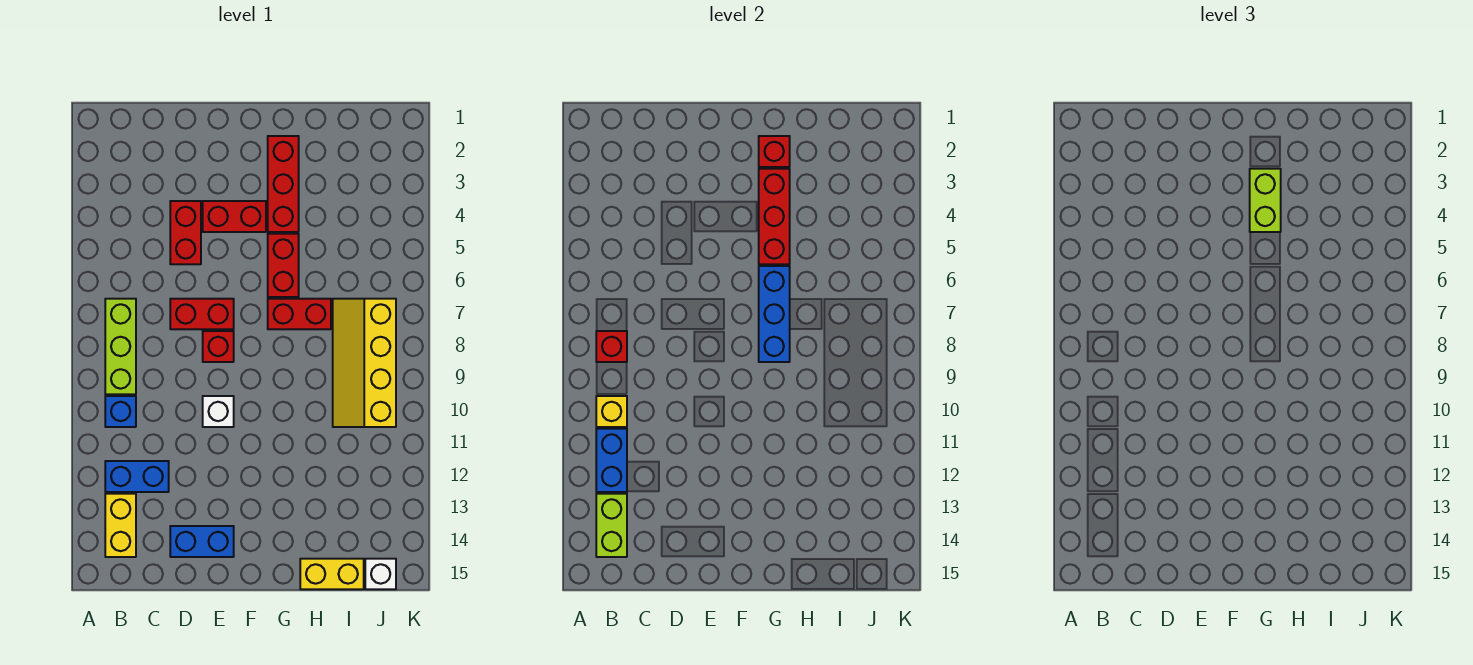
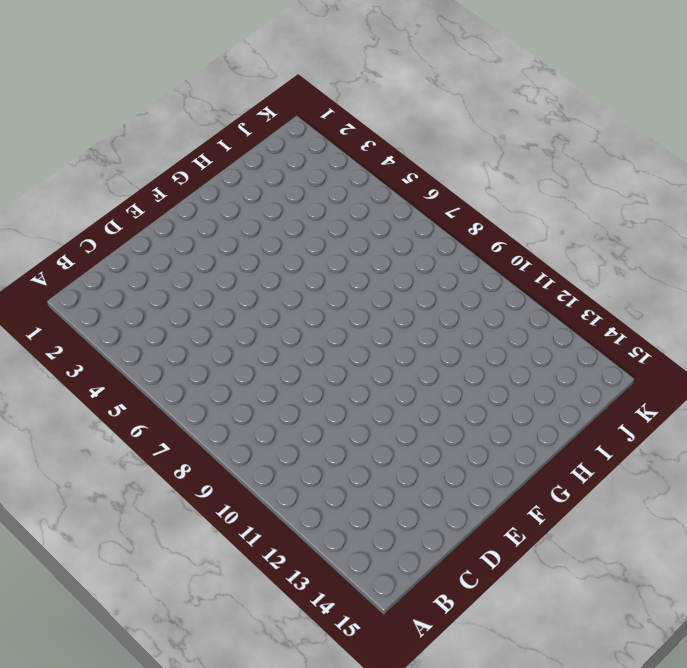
none -> lime 1x3 brick [105,299,136,394]
none -> blue 1x1 brick [105,396,136,427]
none -> blue 1x2 brick [105,461,169,492]

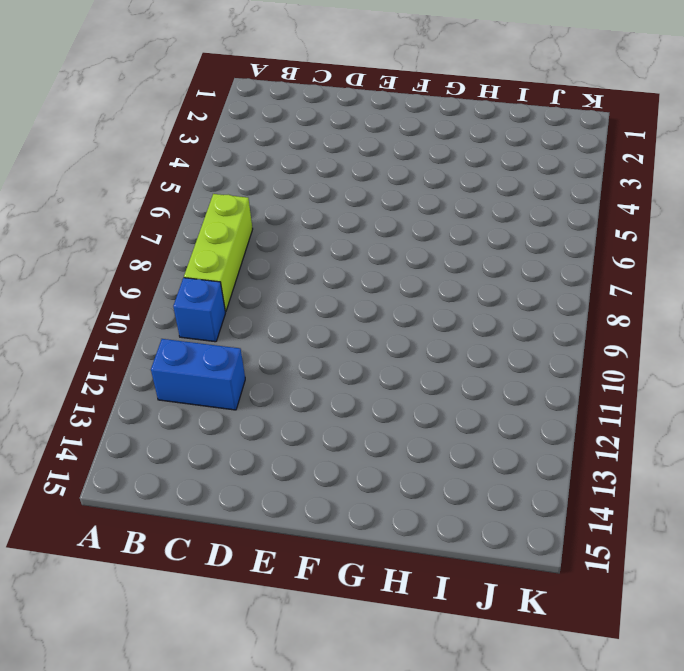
none -> yellow 1x2 brick [105,494,136,557]
none -> red 1x2 brick [170,201,201,264]
none -> red 1x2 brick [170,299,234,329]

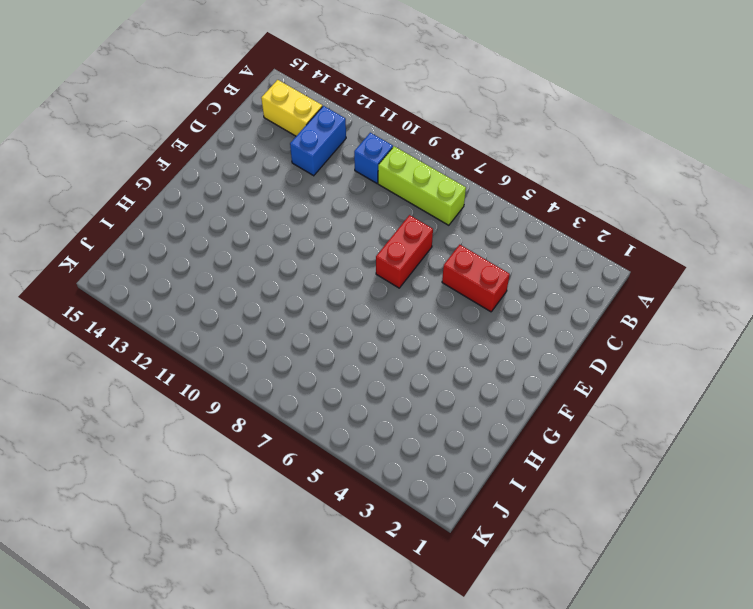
none -> blue 1x2 brick [170,526,234,557]
none -> red 1x2 brick [203,201,266,232]
none -> red 1x1 brick [203,331,234,362]

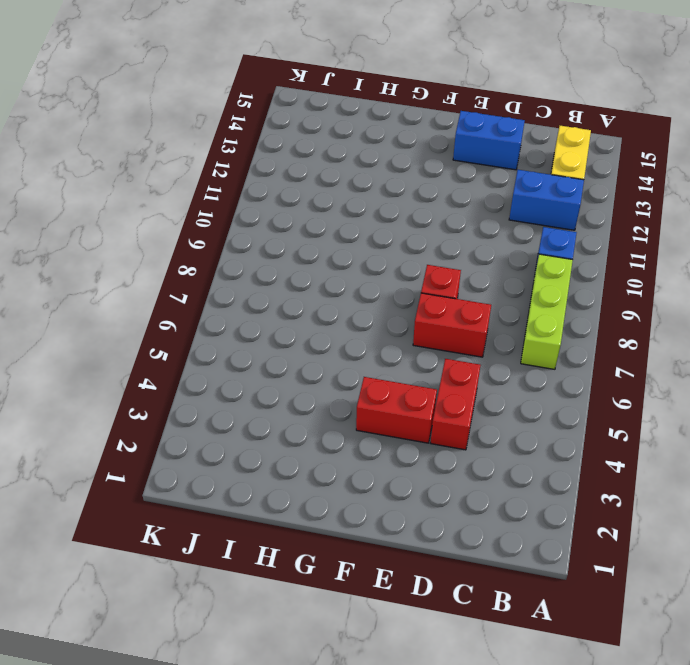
none -> white 1x1 brick [203,396,234,427]
none -> red 1x3 brick [268,136,299,232]
none -> red 1x2 brick [268,234,299,297]

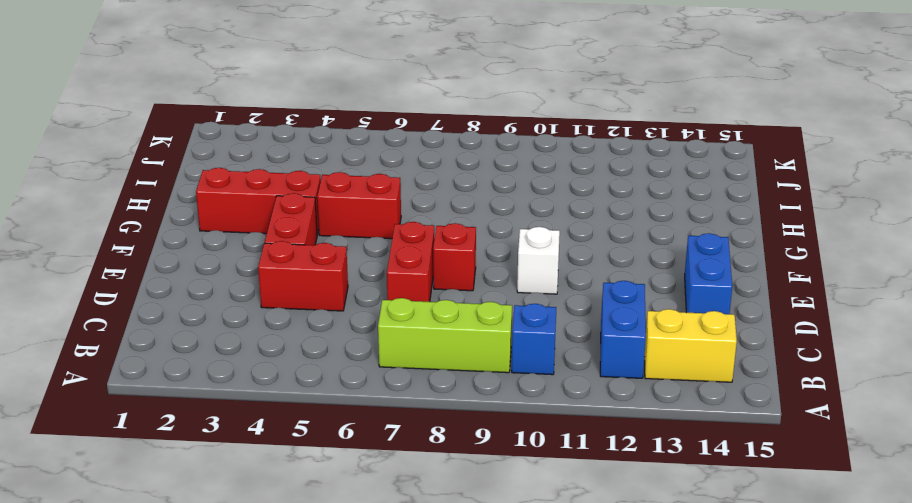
none -> red 1x2 brick [268,299,331,329]
none -> yellow 1x2 brick [300,559,364,589]
none -> yellow 2x4 slope [333,299,396,427]

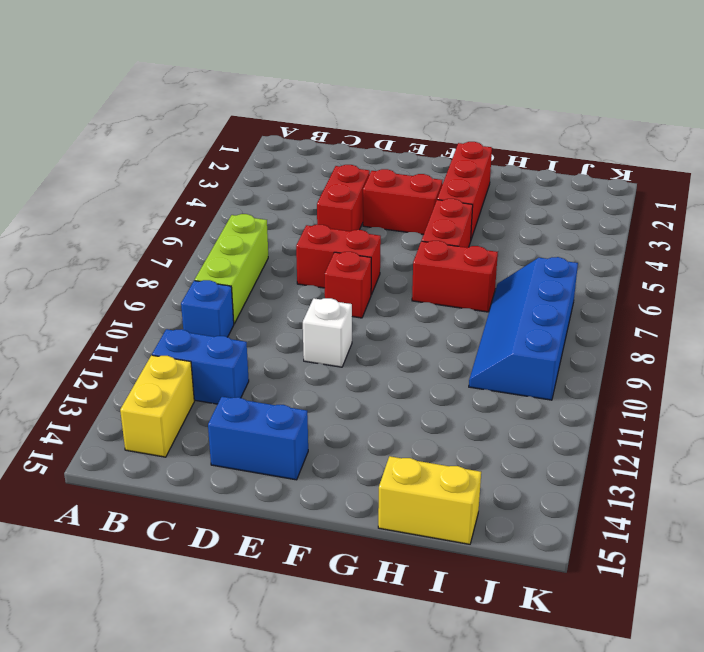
blue 2x4 slope [469,257,578,400] -> yellow 2x4 slope [333,299,396,427]
none -> white 1x1 brick [365,559,396,589]
none -> red 1x1 brick [596,331,627,362]
none -> yellow 1x1 brick [596,396,627,427]

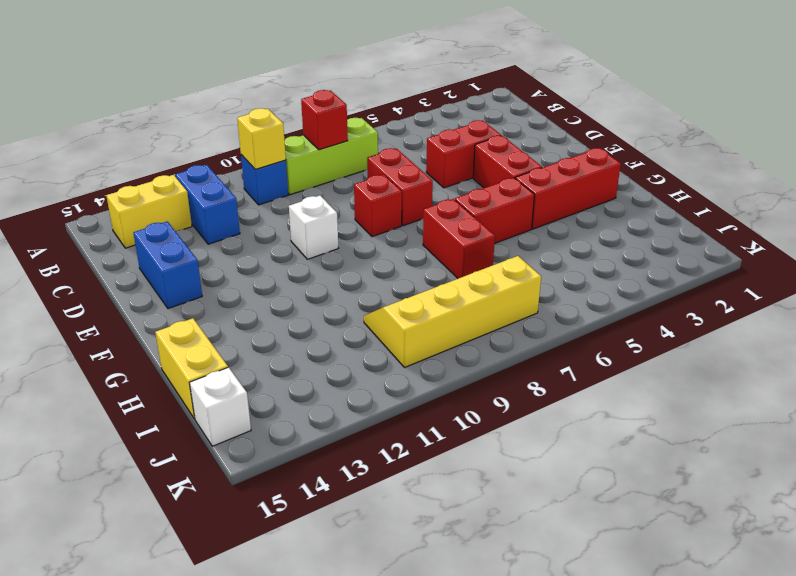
none -> blue 1x2 brick [596,429,627,492]
none -> lime 1x2 brick [596,494,627,557]
none -> red 1x1 brick [759,136,790,167]

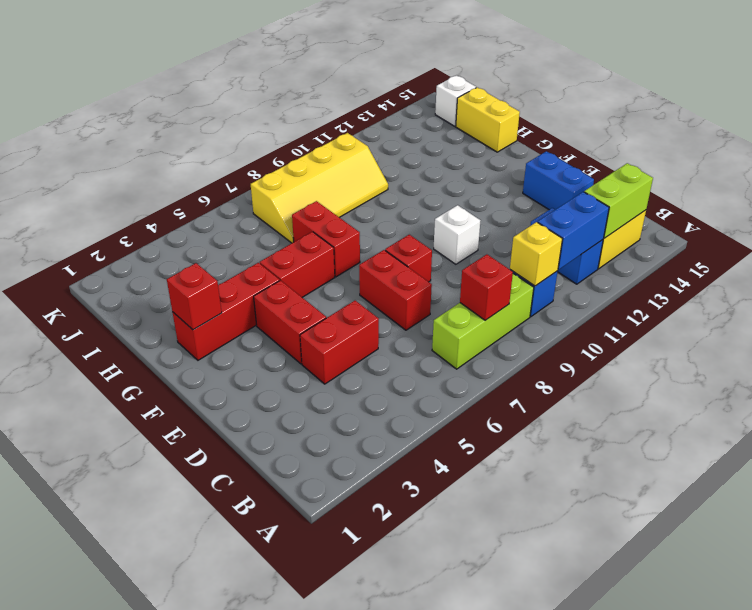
none -> red 1x3 brick [759,169,790,264]
none -> blue 1x3 brick [759,266,790,362]
none -> lime 1x2 brick [1250,169,1281,232]

